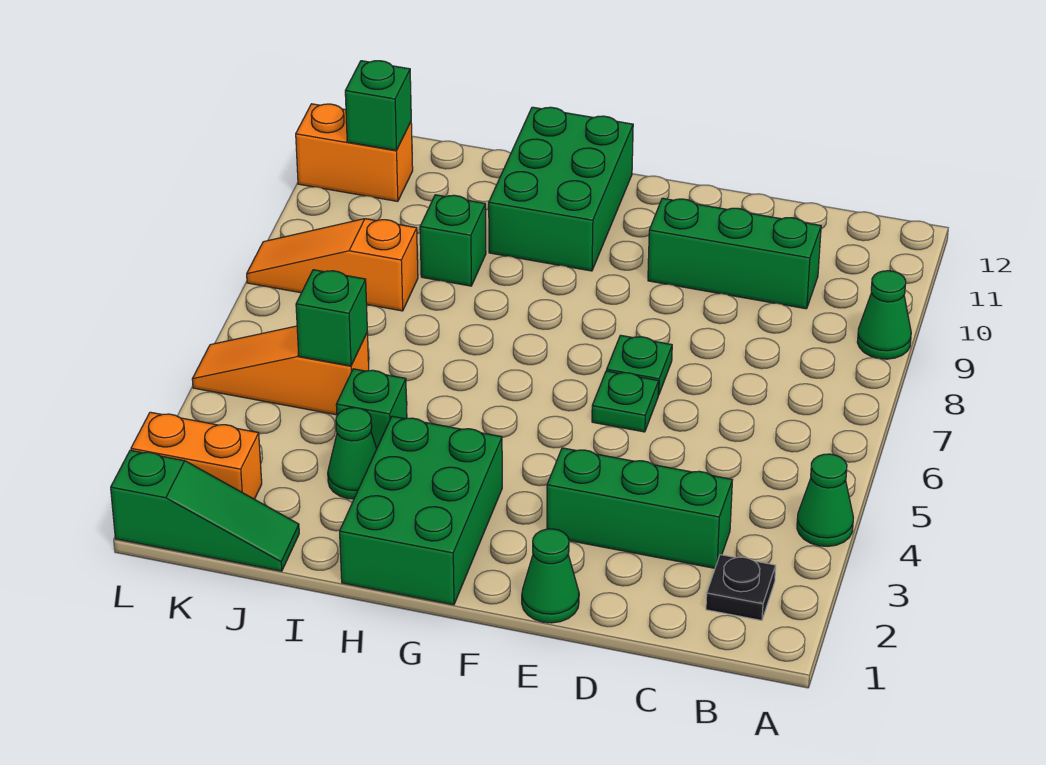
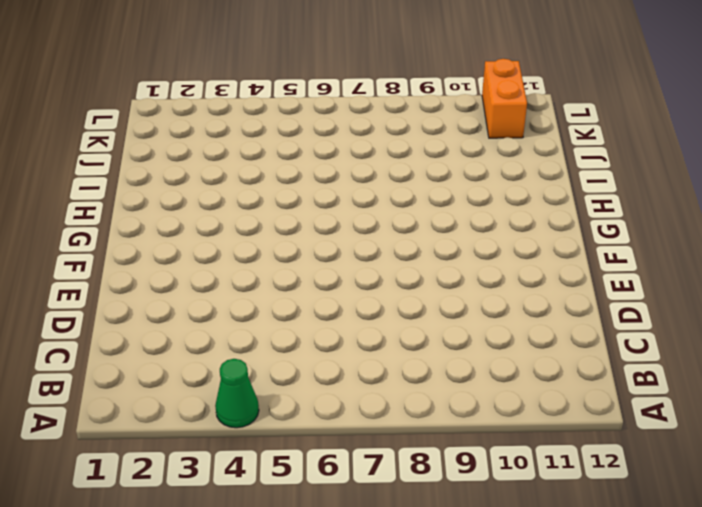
none -> green 1x1 cone [857,271,911,359]
none -> black 1x1 plate [706,555,776,621]
none -> green 1x3 brick [547,448,732,568]

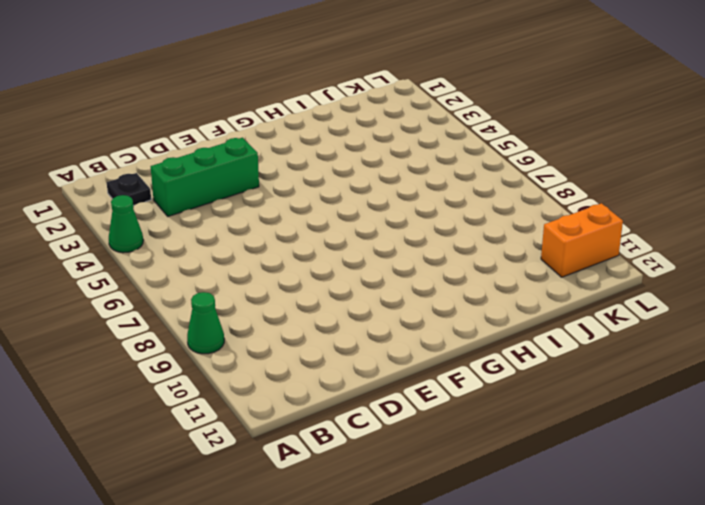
none -> green 1x3 brick [648,198,821,309]
none -> green 1x1 cone [522,529,579,623]
none -> green 1x1 plate [592,371,659,432]

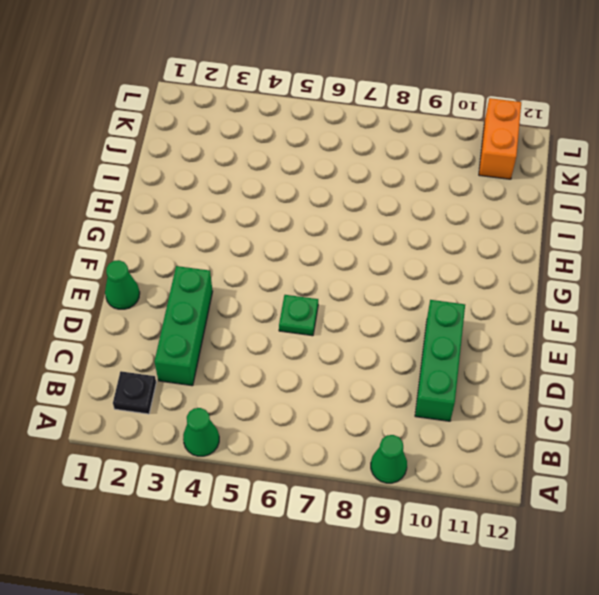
none -> green 1x1 plate [607,335,672,395]
none -> green 2x3 brick [340,416,502,605]
none -> green 2x3 brick [489,107,633,271]

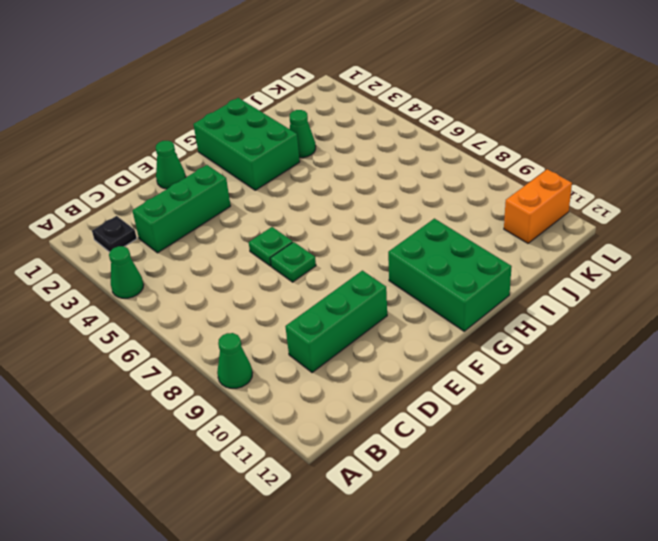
none -> green 1x1 brick [336,369,407,448]
none -> green 1x1 brick [420,195,486,286]
none -> green 1x3 slope [111,450,299,571]

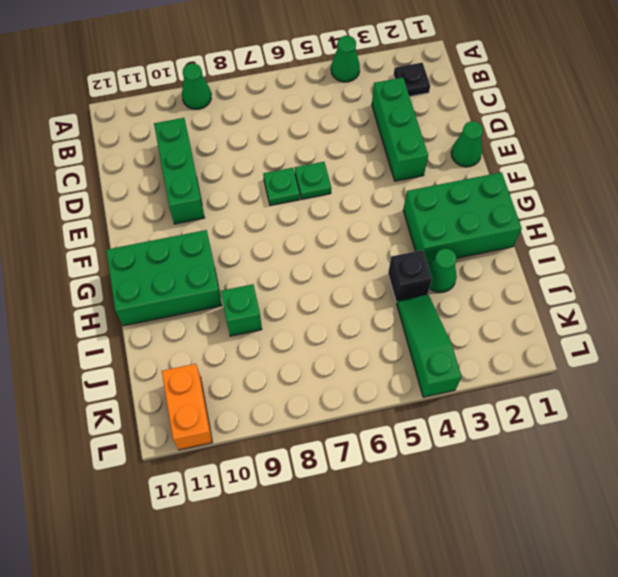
black 1x1 brick [388,250,432,302] -> green 1x1 brick [336,369,407,448]
green 1x3 slope [397,294,461,397] -> green 1x3 slope moved to [111,450,299,571]
none -> orange 1x3 slope [192,326,369,415]
none -> orange 1x3 slope [247,219,418,311]
none -> orange 1x2 brick [131,412,262,499]

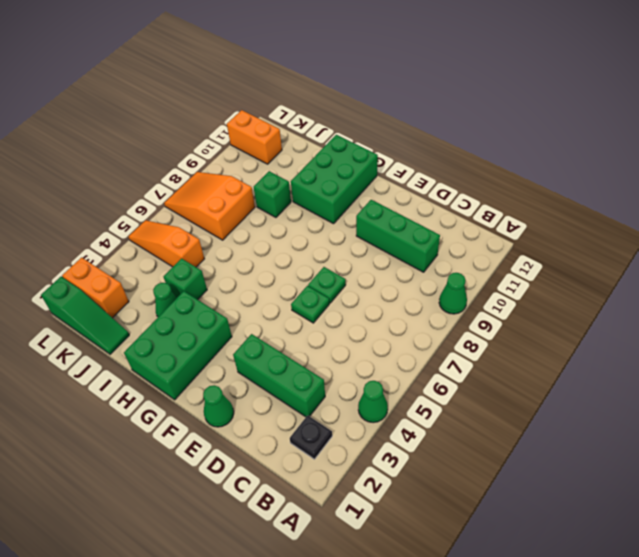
orange 2x3 slope [164,172,255,240] -> orange 1x3 slope [247,219,418,311]
none -> green 1x1 brick [296,270,367,366]
none -> green 1x1 brick [345,61,411,150]

